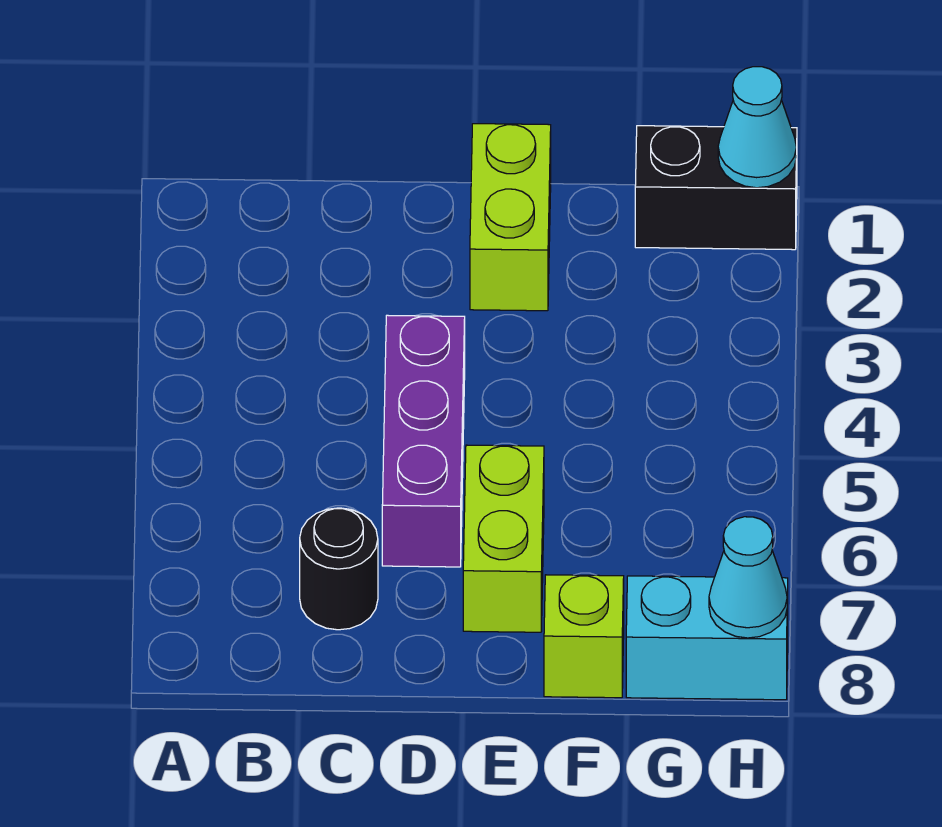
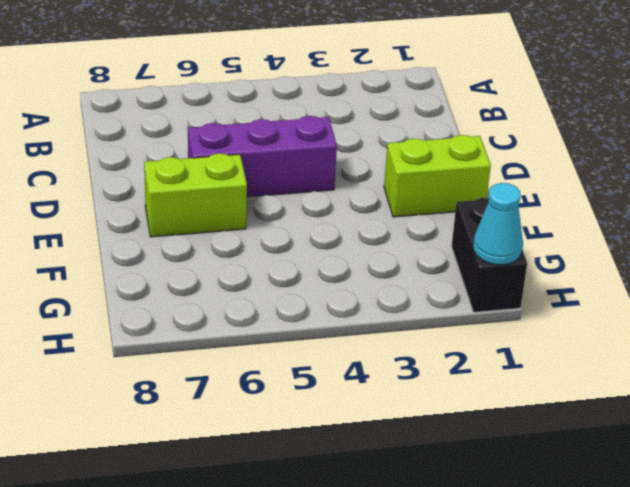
none -> black 1x1 round brick [300,508,378,630]
none -> lime 1x1 brick [544,575,624,698]

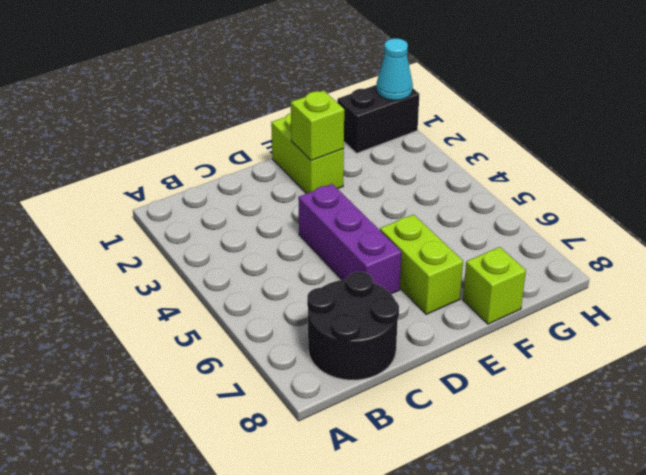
black 2x2 round brick [307,272,399,380] -> black 1x1 round brick [300,508,378,630]
lime 1x1 brick [291,91,344,160] -> none
none -> cyan 1x2 brick [626,576,788,700]
none -> cyan 1x1 cone [709,517,787,638]

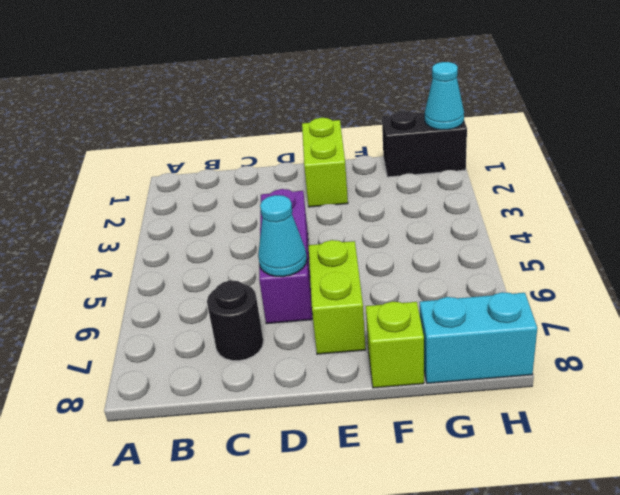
cyan 1x1 cone [258,195,307,277] -> cyan 1x1 cone moved to [709,517,787,638]

